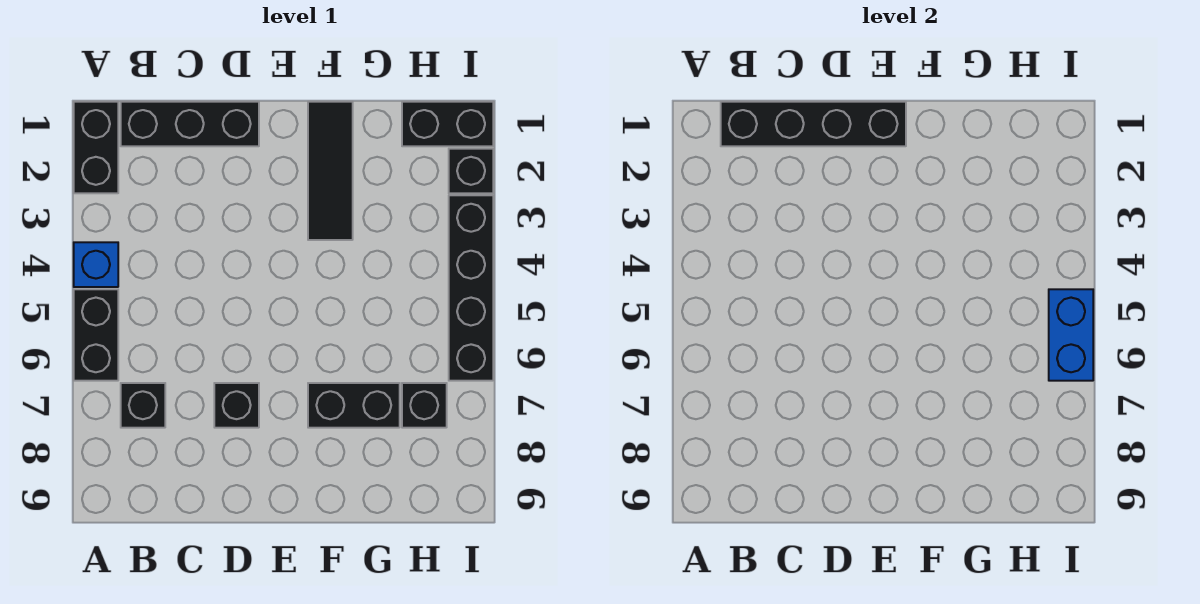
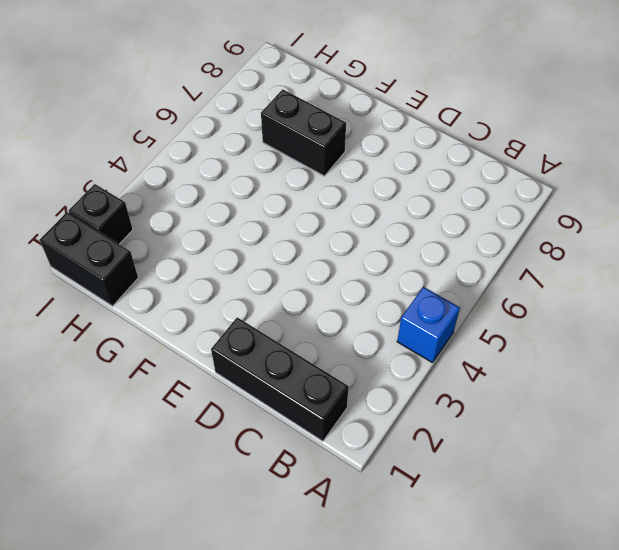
none -> black 1x2 brick [74,102,118,193]
none -> black 1x2 brick [74,289,118,381]
none -> black 1x1 brick [121,383,165,428]

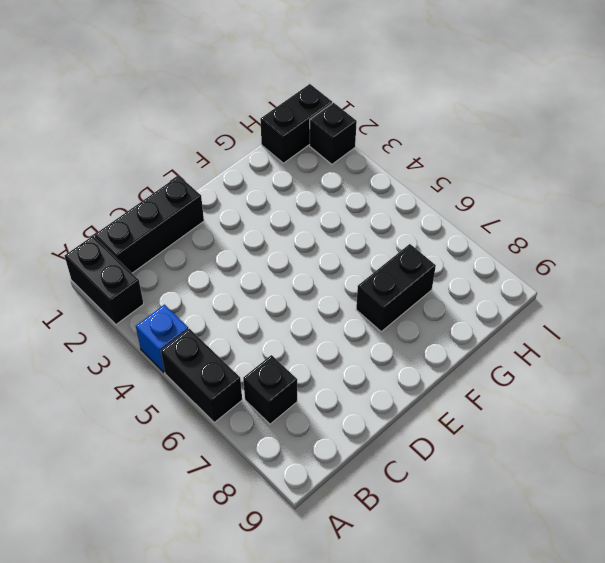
none -> black 1x1 brick [214,383,259,428]
none -> black 1x3 tile [308,102,353,240]
none -> black 1x1 brick [402,383,447,428]

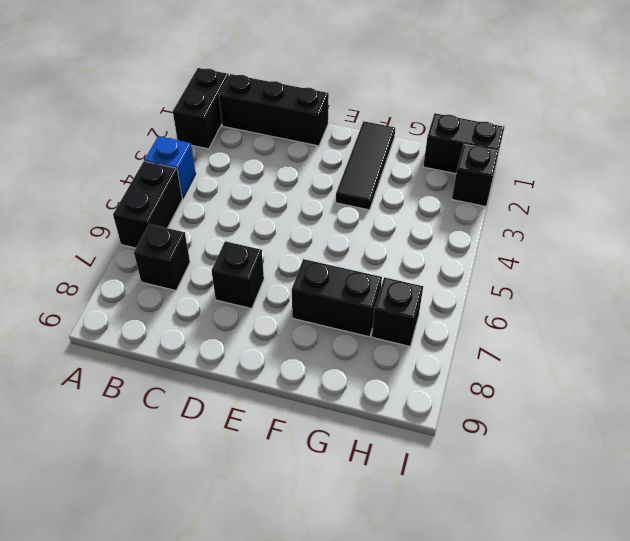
none -> black 1x4 brick [449,195,493,381]
none -> black 1x4 brick [721,102,906,146]
none -> blue 1x2 brick [1049,289,1093,381]

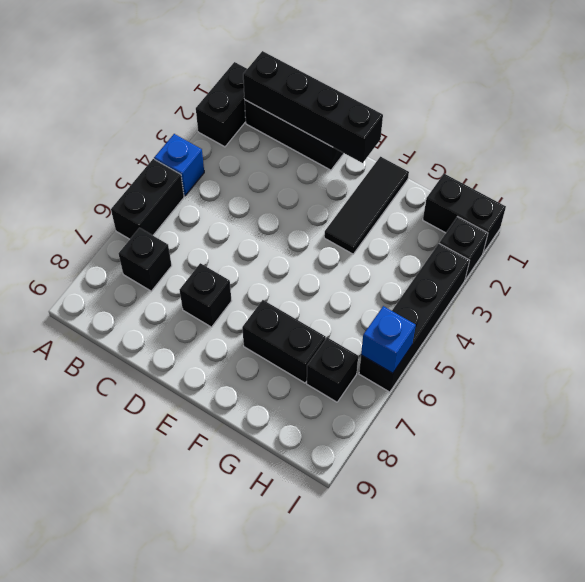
blue 1x1 brick [361,306,416,373] -> blue 1x2 brick [1049,289,1093,381]

